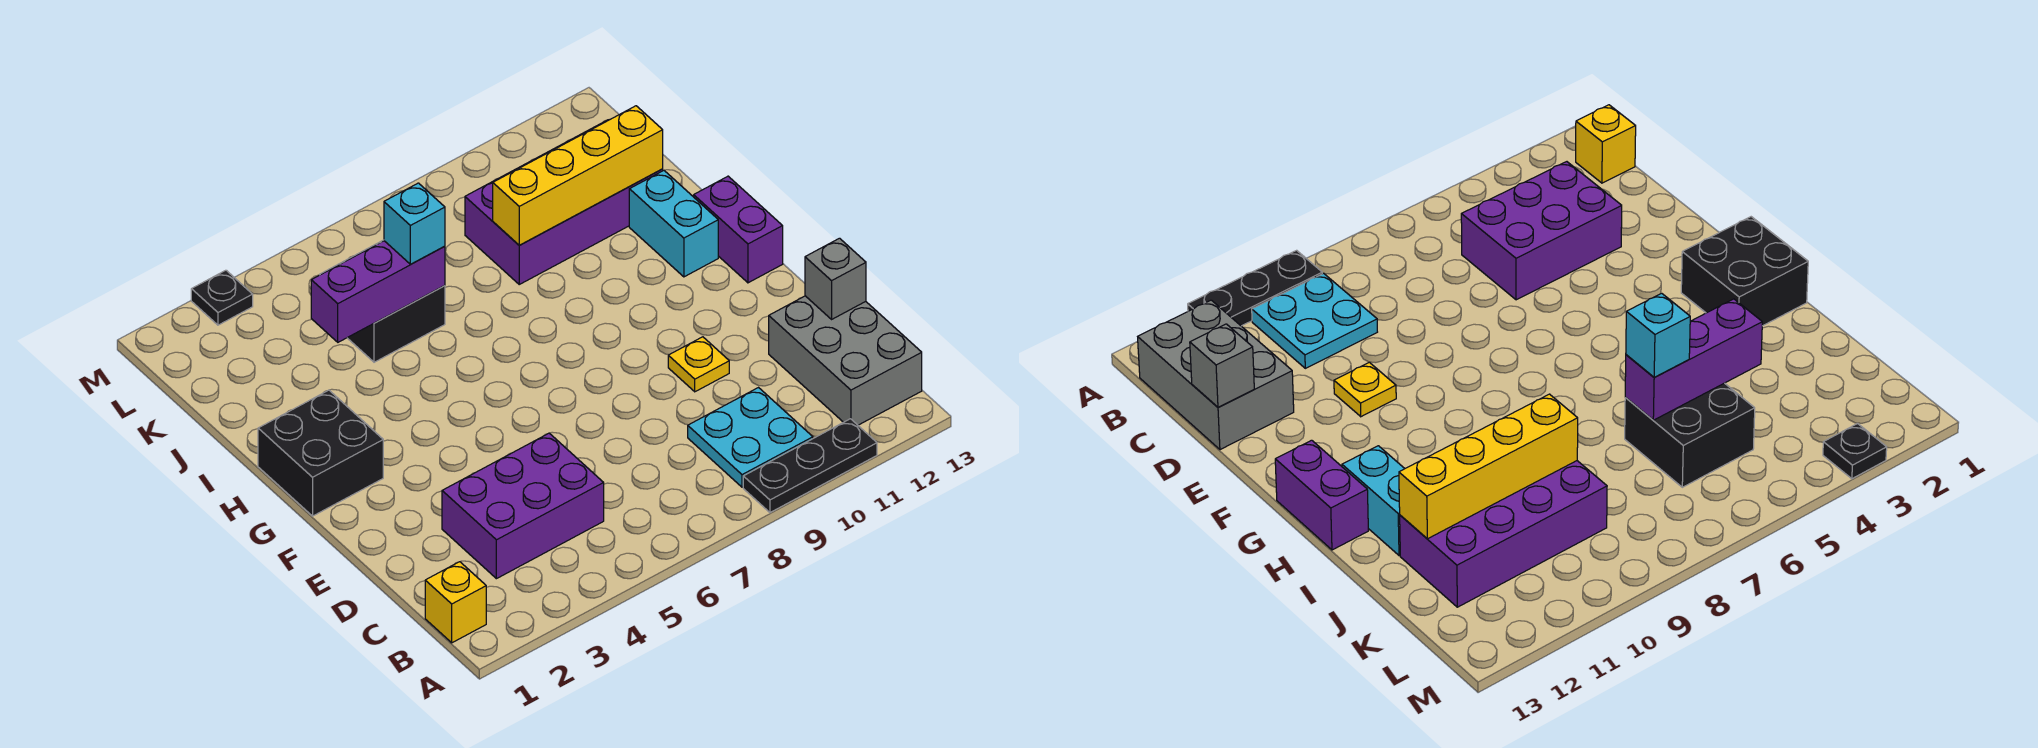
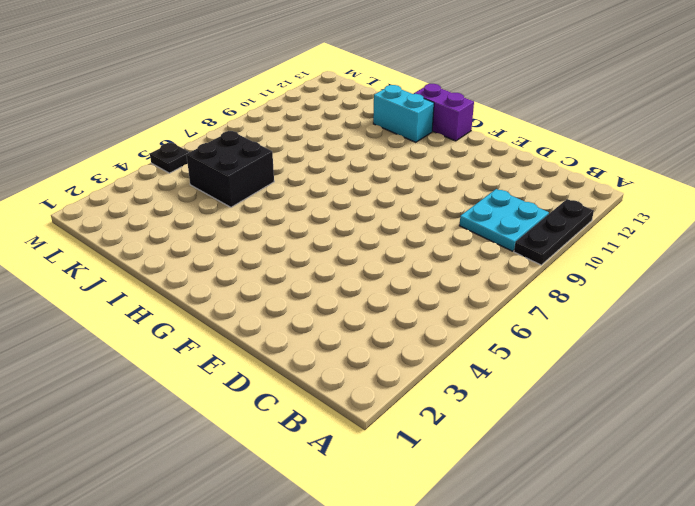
black 1x1 plate [150,143,189,173] -> black 1x1 plate moved to [191,270,253,325]
none -> yellow 1x1 brick [425,562,486,643]
none -> grey 2x3 brick [769,296,922,425]
none -> purple 2x3 brick [442,433,604,579]

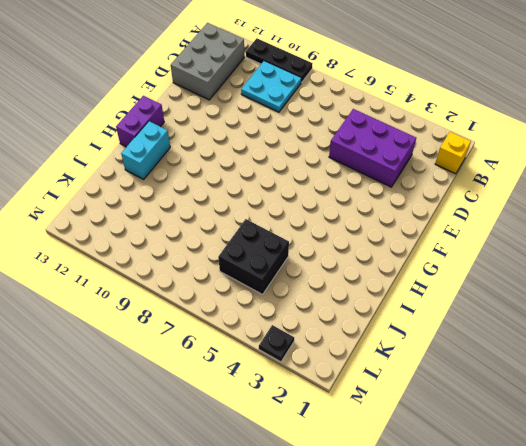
none -> yellow 1x1 plate [668,337,729,392]
none -> black 2x2 brick [258,390,383,516]
none -> purple 2x4 brick [465,120,663,284]

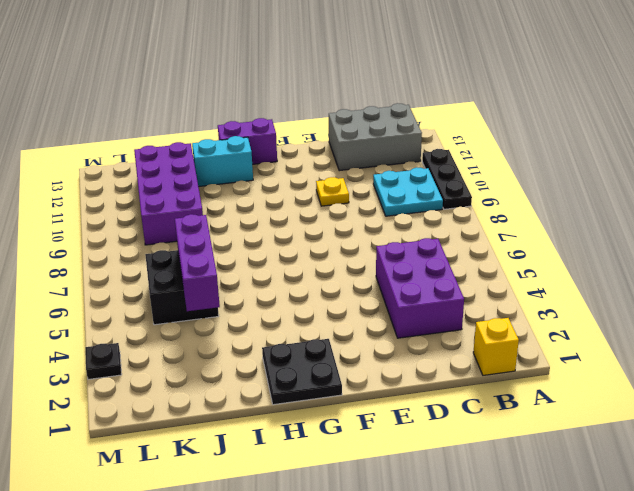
black 2x2 plate [262,339,342,405] -> black 2x2 brick [258,390,383,516]
none -> grey 1x1 brick [805,238,866,319]
none -> yellow 1x4 brick [493,106,663,245]
none -> cyan 1x1 brick [384,183,445,264]

